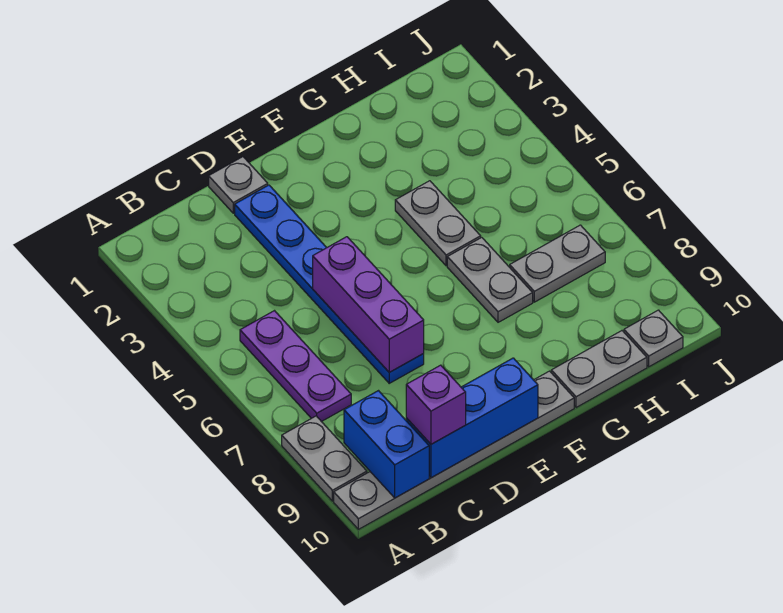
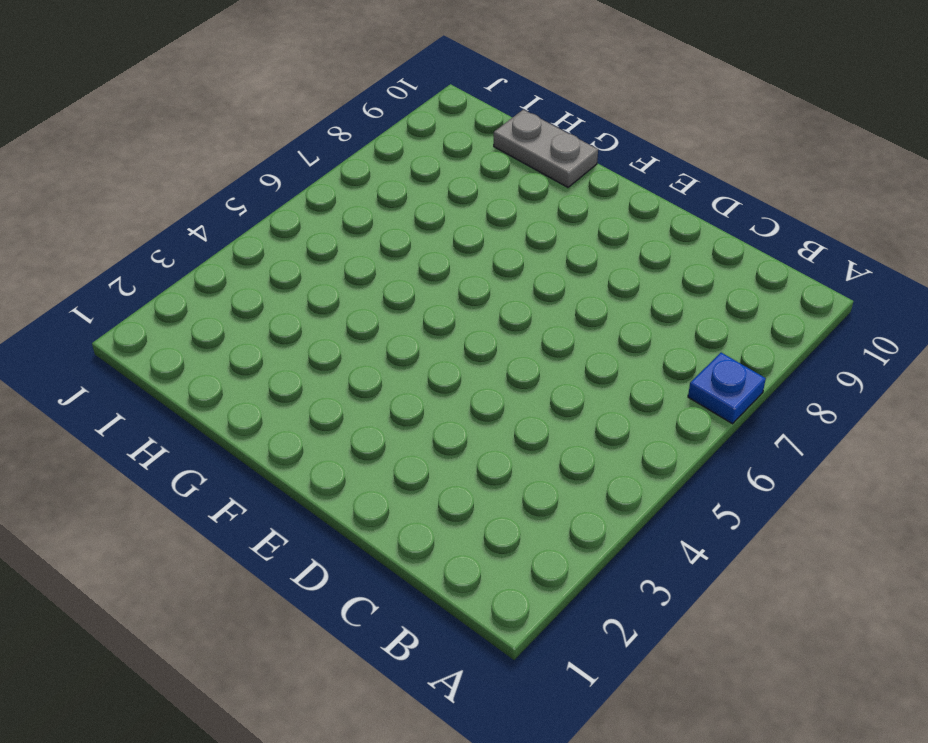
blue 1x1 plate [688,353,766,424] -> none
none -> grey 1x2 plate [282,416,367,501]
none -> grey 1x6 plate [334,371,574,529]
none -> purple 1x3 plate [240,311,351,422]

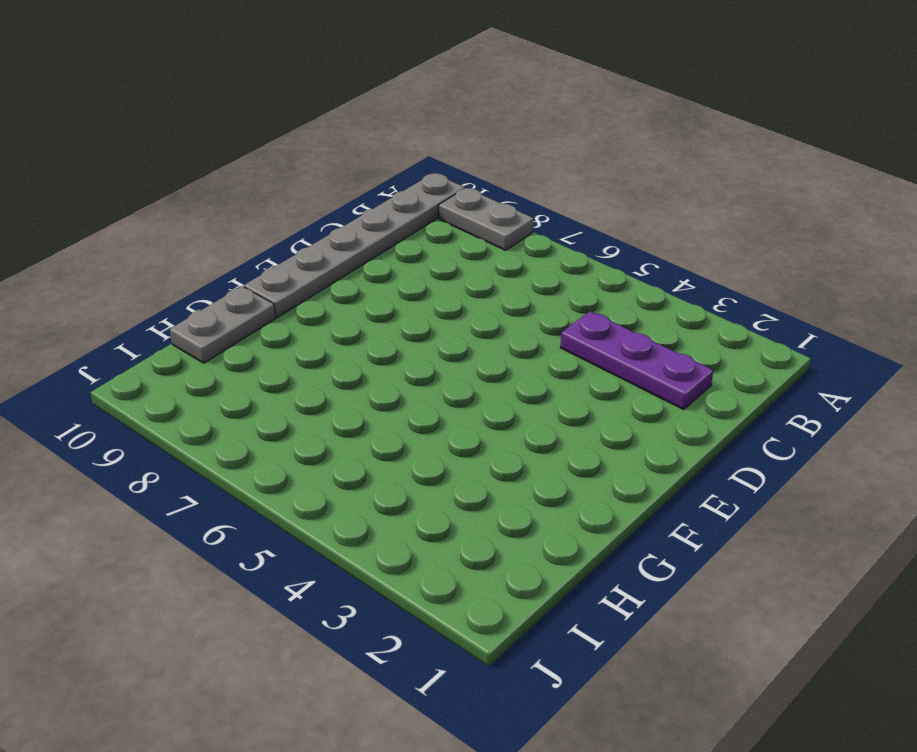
purple 1x3 plate [560,311,713,409] -> purple 1x3 plate moved to [240,311,351,422]
none -> grey 1x1 plate [209,157,268,213]
none -> blue 1x6 plate [235,185,424,383]
none -> grey 1x2 plate [395,181,481,266]

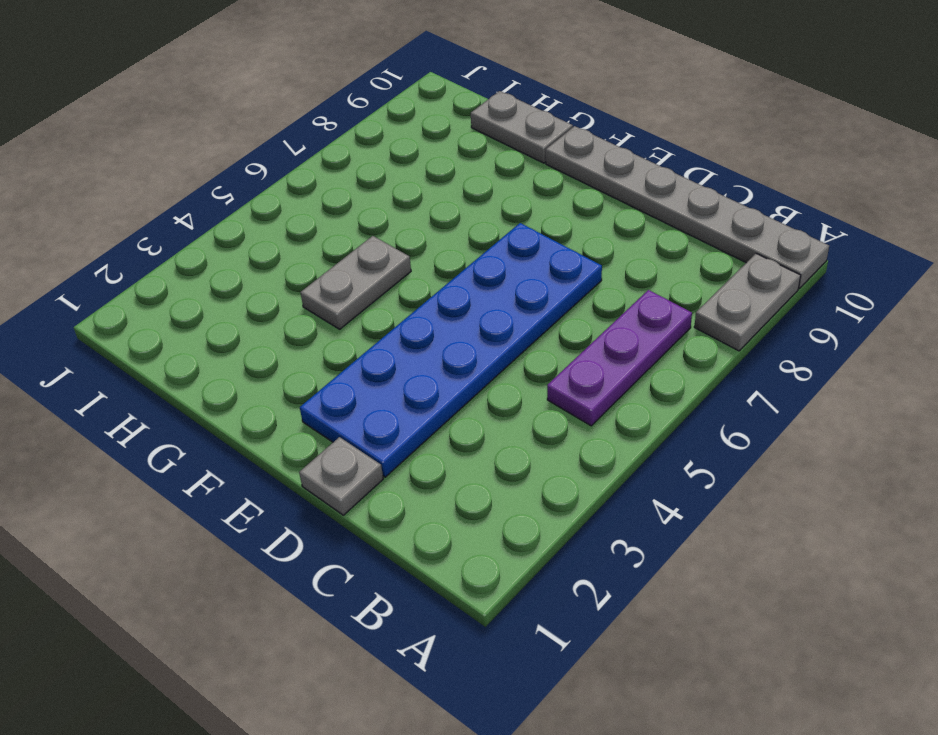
blue 2x6 plate [300,223,602,477] -> blue 1x6 plate [235,185,424,383]
none -> grey 1x2 plate [447,237,533,322]
none -> grey 1x2 plate [510,225,605,302]
none -> grey 1x1 plate [624,310,683,367]

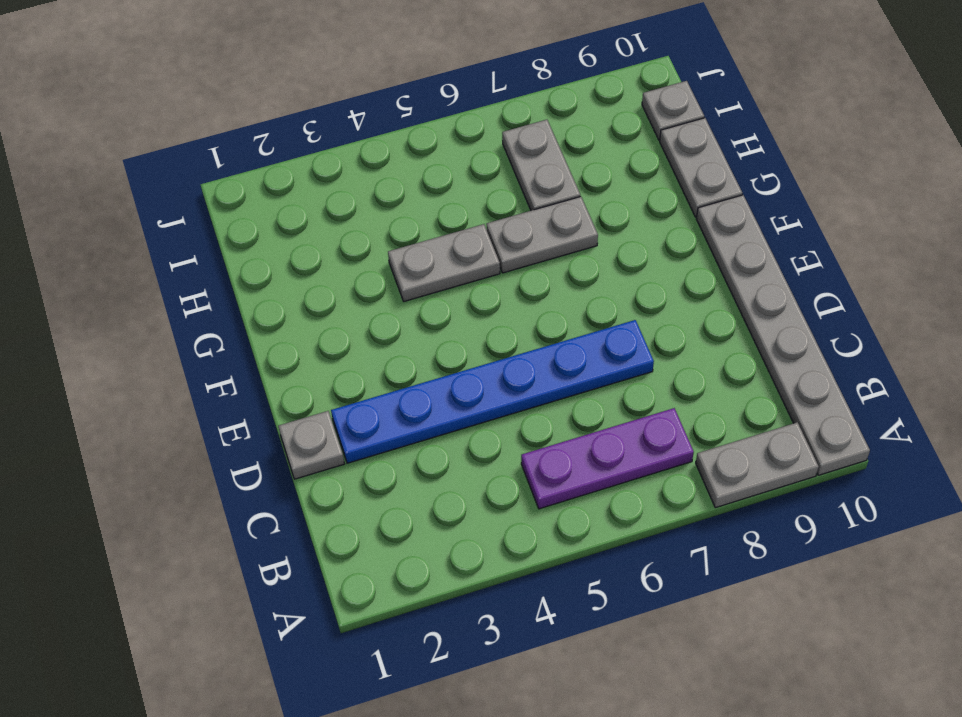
none -> blue 1x2 brick [344,391,429,498]
none -> blue 1x3 brick [406,358,538,478]
none -> purple 1x3 brick [313,237,424,372]

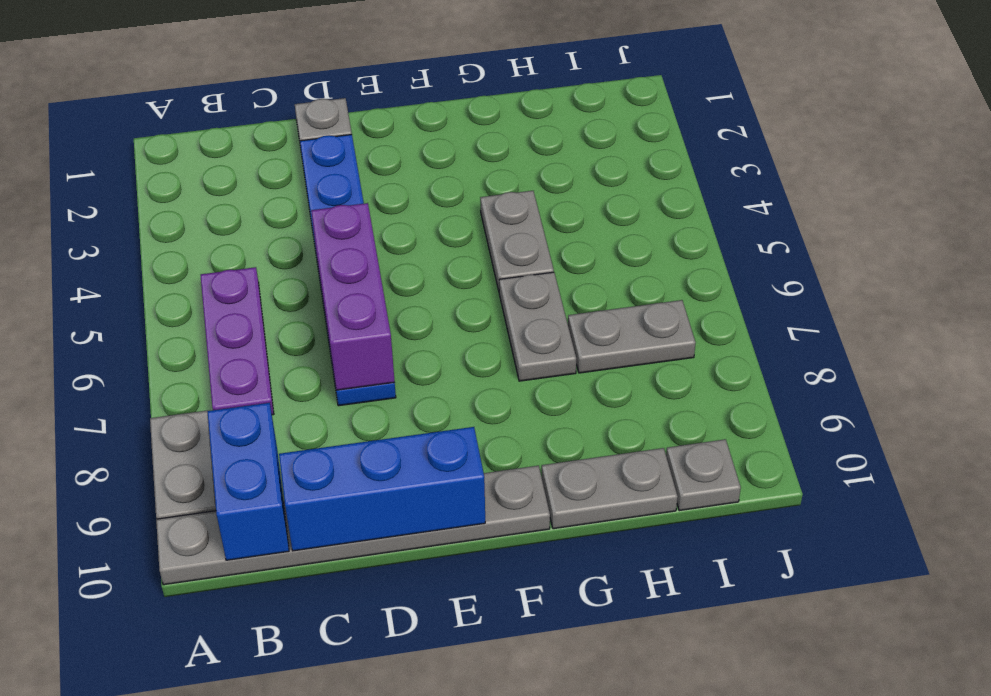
none -> purple 1x1 brick [406,365,466,444]

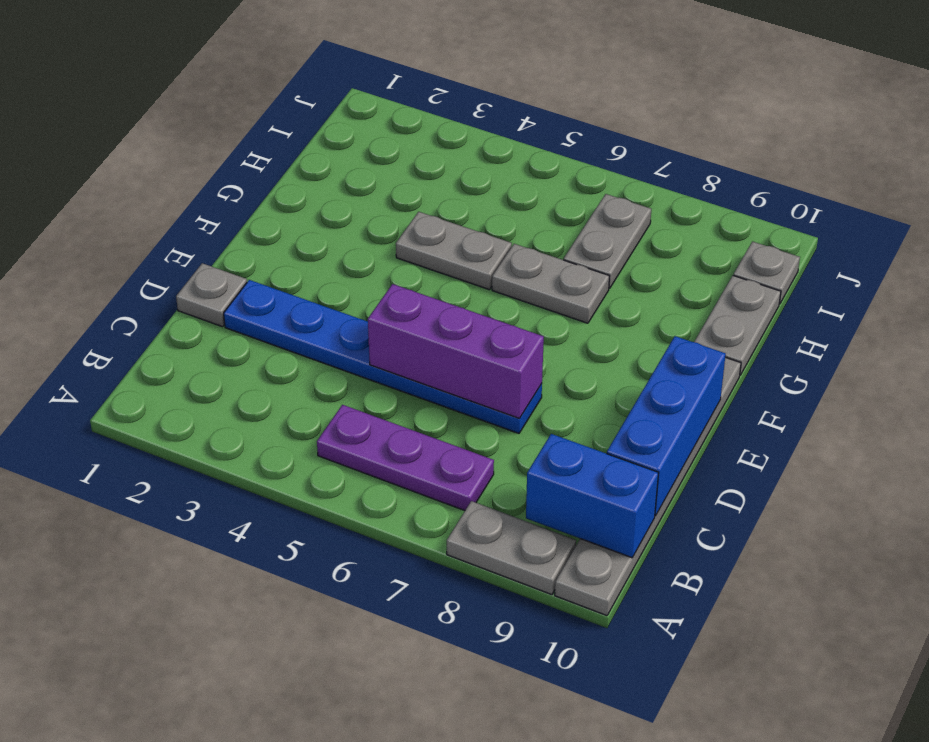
none -> purple 1x1 brick [406,365,466,444]

